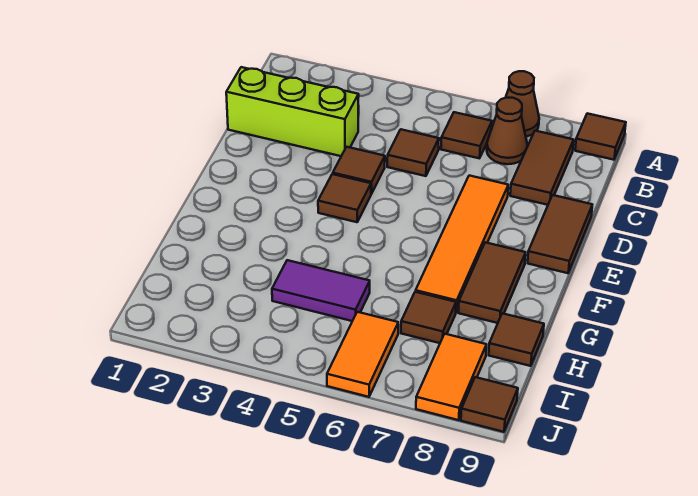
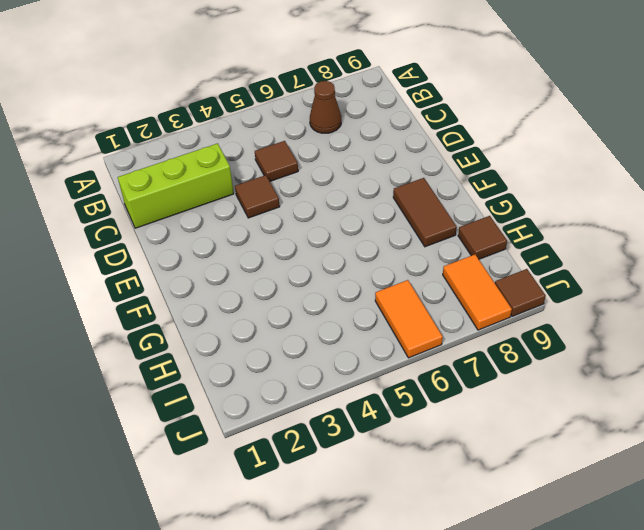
none -> brown 1x1 cone [506,71,539,137]
none -> brown 1x1 tile [575,113,626,160]
none -> brown 1x1 tile [441,112,492,158]

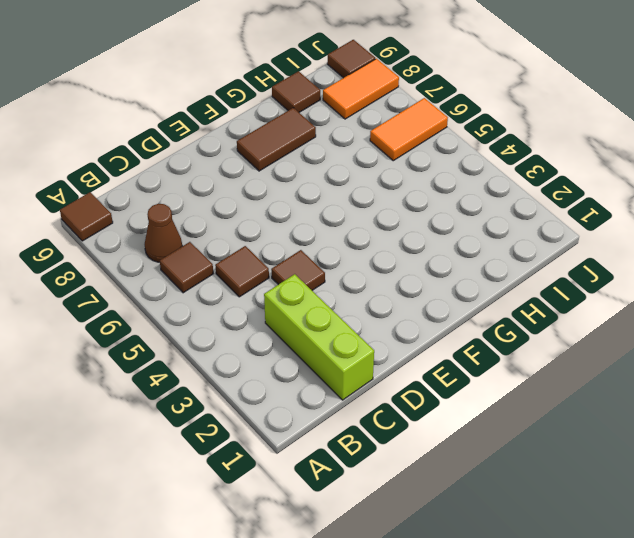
none -> brown 1x1 cone [506,71,539,137]
none -> brown 1x2 tile [510,131,574,205]
none -> orange 1x4 tile [416,176,508,312]

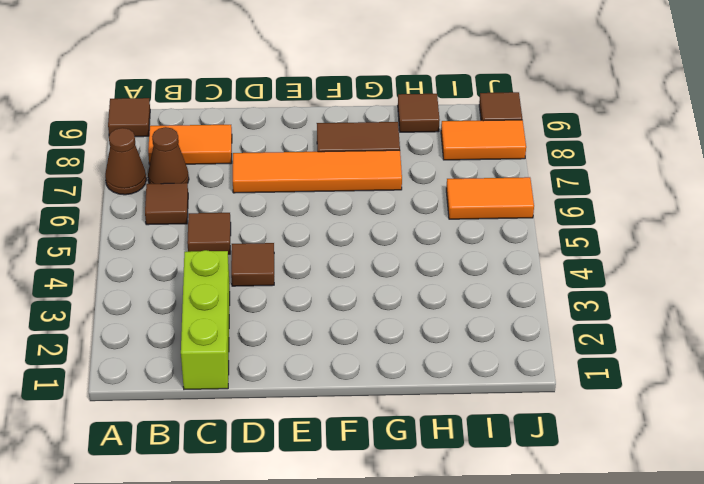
orange 1x2 tile [148,125,232,165] -> brown 1x2 tile [510,131,574,205]
none -> brown 1x2 tile [528,195,592,273]
none -> brown 1x1 tile [318,174,371,222]
none -> purple 1x2 tile [272,260,370,321]

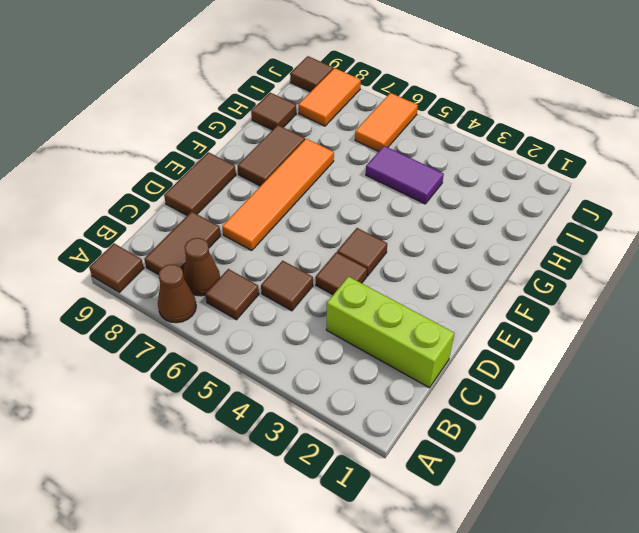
none -> brown 1x1 tile [401,292,456,343]

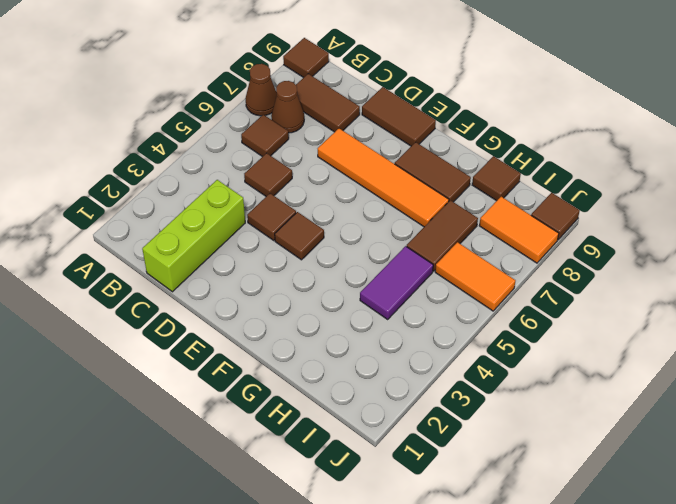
brown 1x2 tile [407,200,478,271] -> brown 1x1 tile [401,292,456,343]

